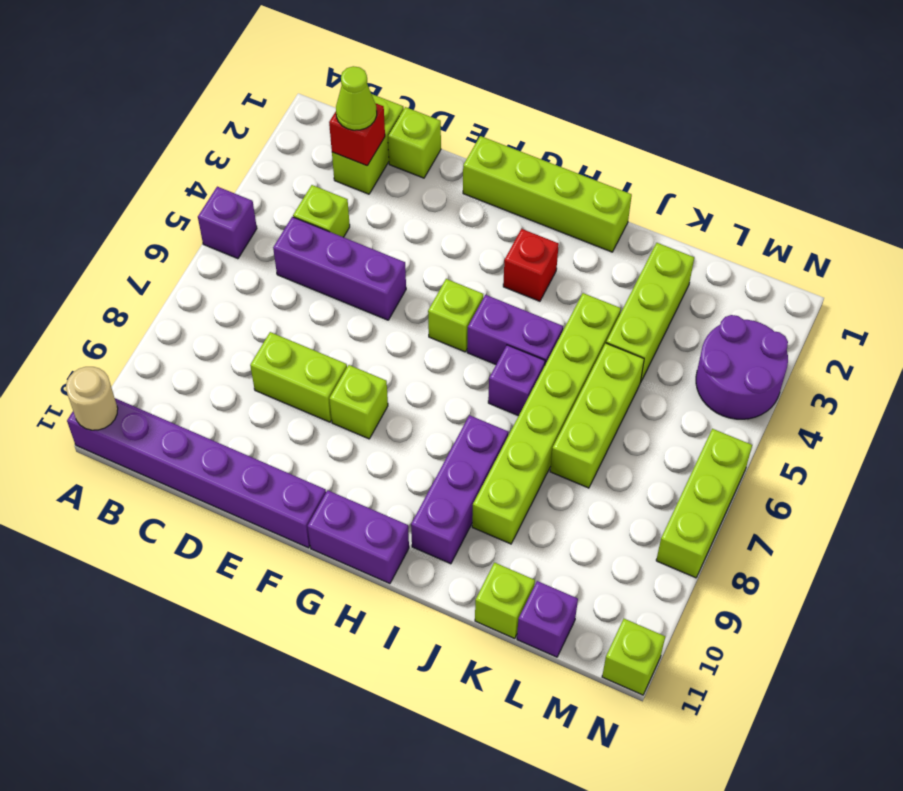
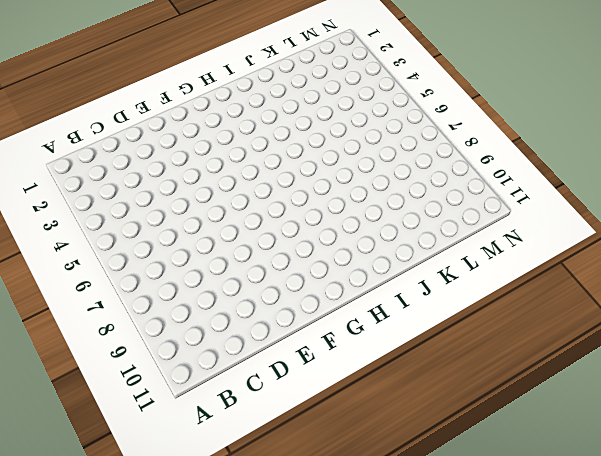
none -> purple 1x1 brick [198,187,257,259]
none -> purple 1x6 brick [67,398,326,548]
none -> lime 1x2 brick [332,94,404,194]

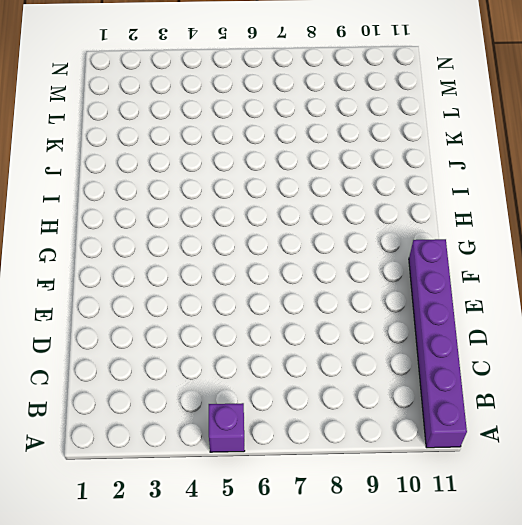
none -> lime 1x2 brick [332,94,404,194]
none -> lime 1x1 brick [293,185,350,237]
none -> purple 1x3 brick [273,217,406,320]

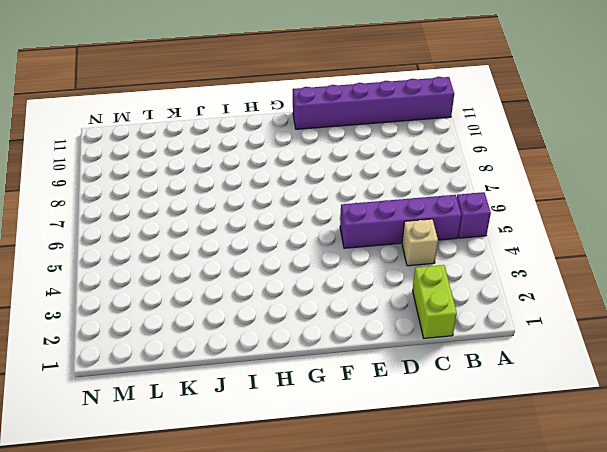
purple 1x4 brick [340,195,462,248] -> purple 1x3 brick [273,217,406,320]
tan 1x1 brick [402,219,438,266] -> lime 1x1 brick [293,185,350,237]
none -> lime 1x1 brick [388,107,441,178]
none -> lime 1x2 brick [250,332,347,422]
none -> lime 1x4 brick [463,136,632,252]

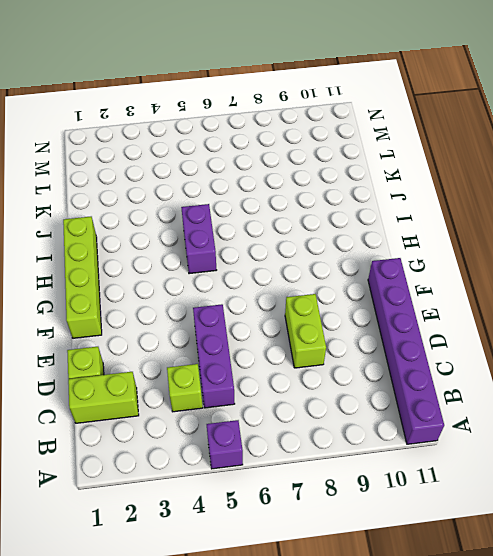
none -> lime 1x1 brick [329,365,388,439]
none -> lime 1x1 brick [428,279,483,352]
none -> purple 1x2 brick [307,490,409,584]

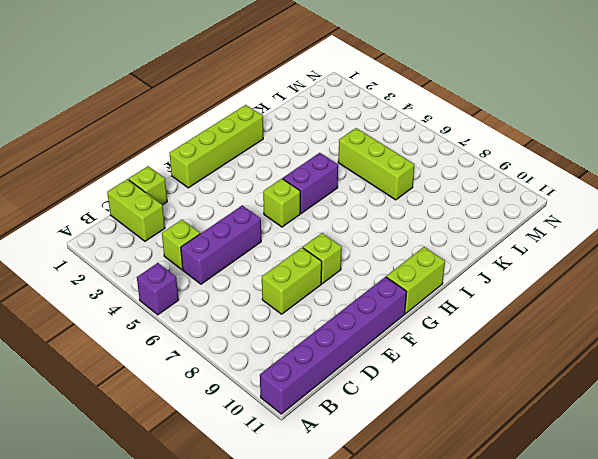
lime 1x2 brick [386,247,445,314] -> purple 1x2 brick [307,490,409,584]
none -> red 1x1 brick [503,229,559,301]
none -> purple 1x1 brick [488,345,545,416]
none -> purple 1x3 brick [411,415,508,564]

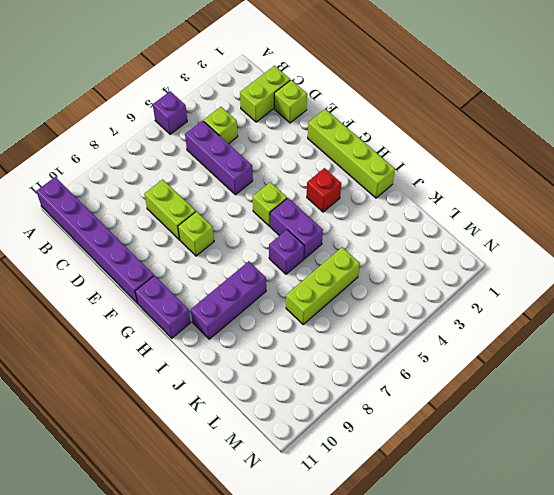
none -> lime 1x6 brick [472,293,621,544]
none -> lime 1x3 brick [606,243,694,383]
none -> lime 1x1 brick [475,563,535,639]

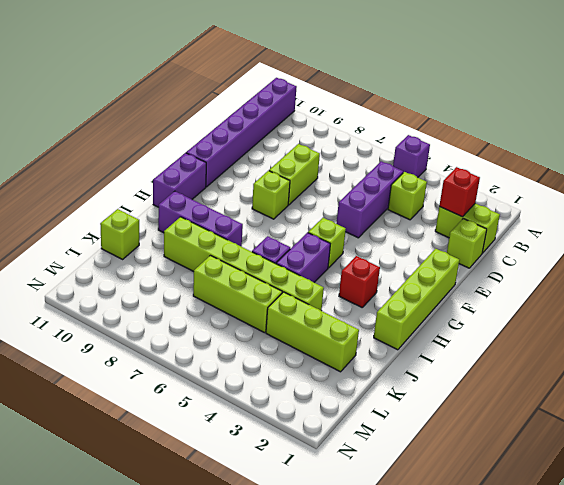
none -> purple 1x1 brick [517,581,578,657]
none -> purple 2x2 round brick [696,315,788,419]
none -> lime 1x3 brick [656,429,752,578]

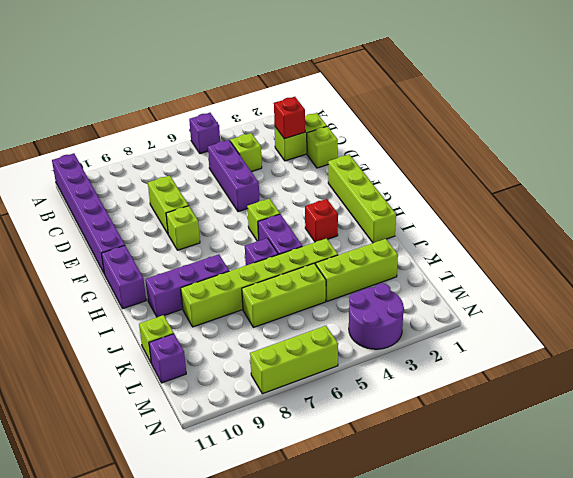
none -> lime 1x1 brick [602,619,665,695]
none -> tan 1x1 round brick [66,367,118,430]
none -> lime 1x1 cone [336,66,377,130]

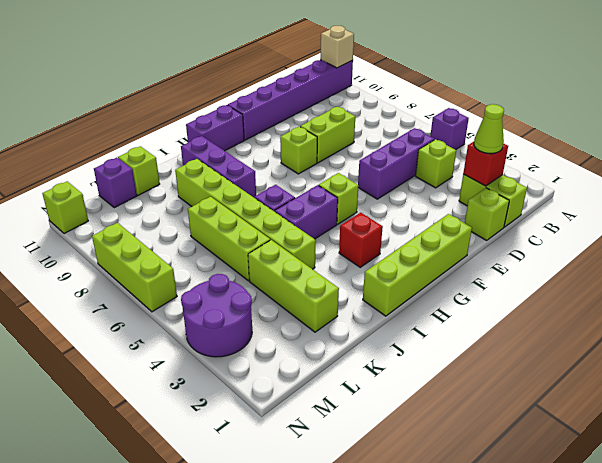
tan 1x1 brick [320,26,354,68] -> tan 1x1 round brick [66,367,118,430]

